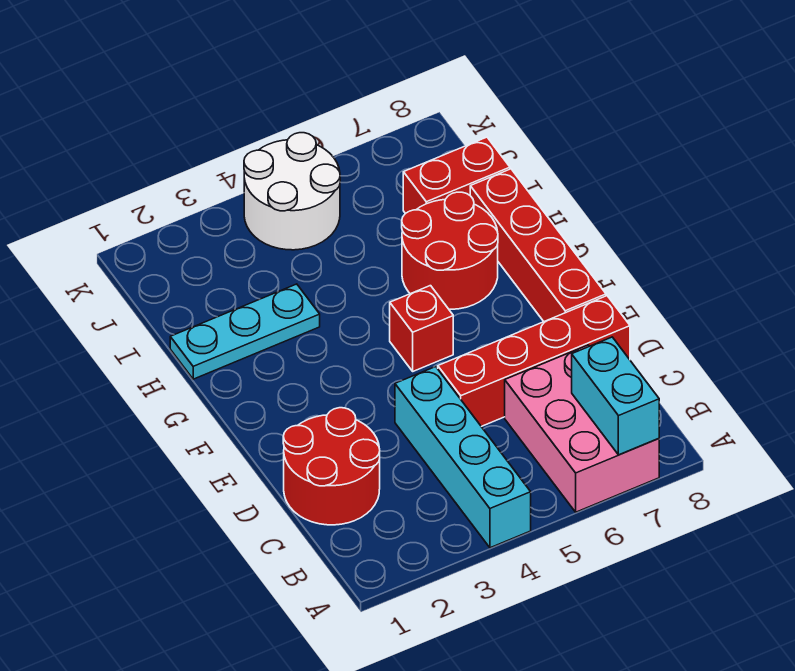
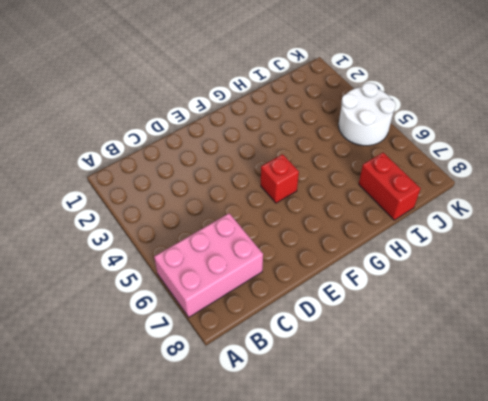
none -> cyan 1x4 brick [395,367,531,548]
none -> red 2x2 round brick [283,408,380,525]

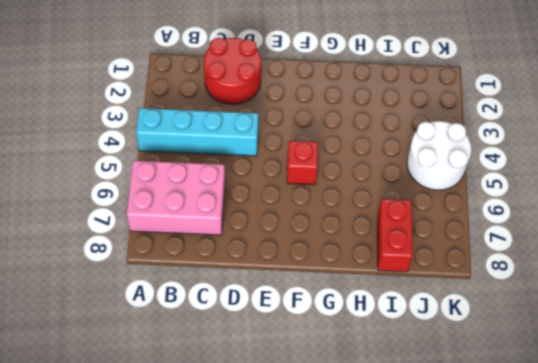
none -> red 1x4 brick [438,296,630,427]
none -> red 1x4 brick [470,169,606,321]

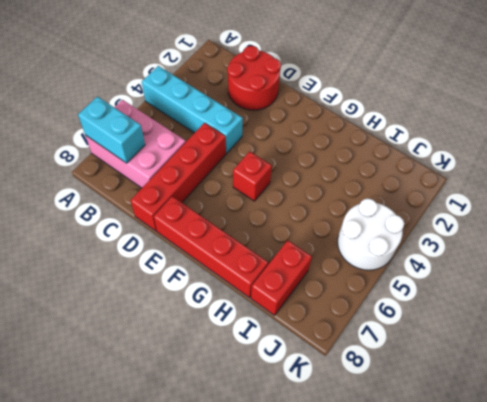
none -> red 2x2 round brick [402,192,498,309]
none -> cyan 1x3 plate [170,284,320,379]

